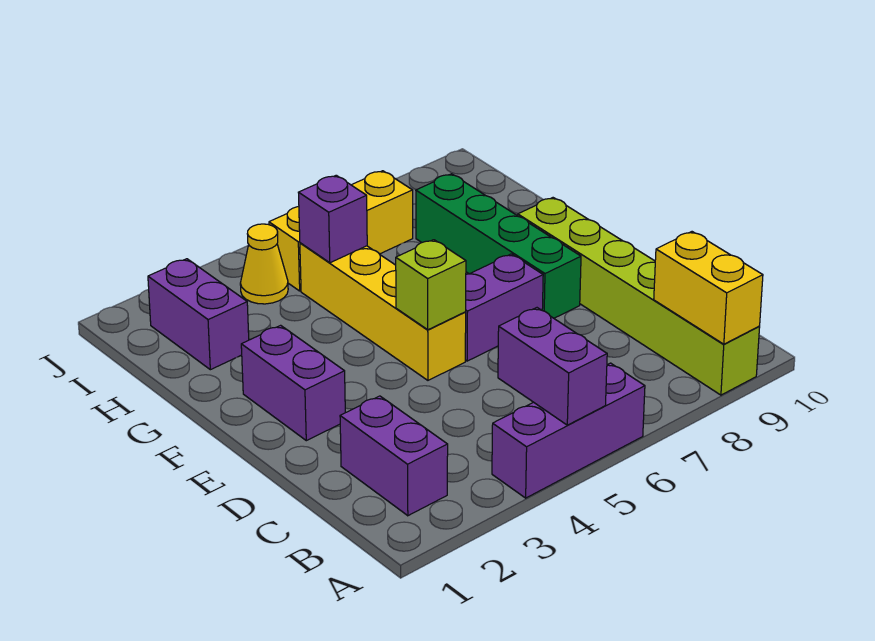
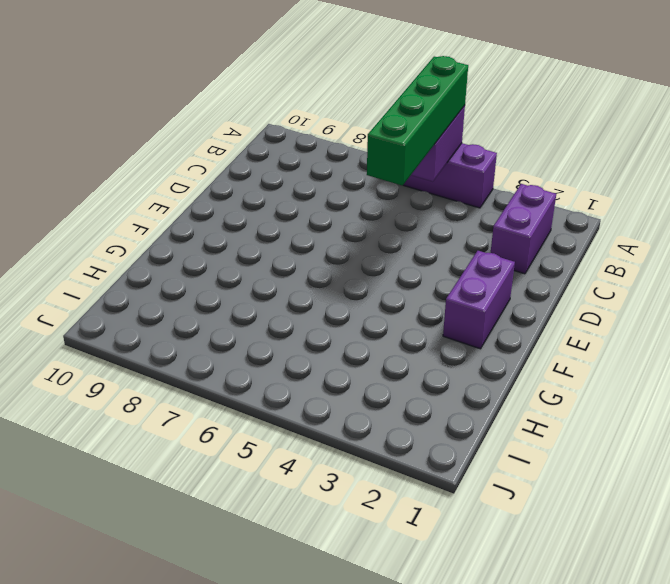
green 1x4 brick [367,56,468,186] -> green 1x4 brick moved to [416,174,581,318]
none -> lime 1x6 brick [518,198,760,395]
none -> yellow 1x4 brick [300,243,466,380]
none -> purple 1x2 brick [465,254,543,361]

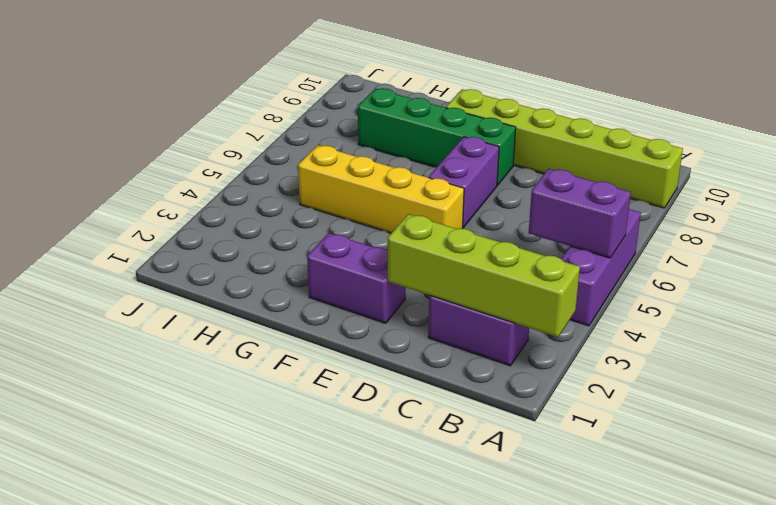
lime 1x4 brick [387,214,580,337] -> none
none -> purple 1x2 brick [148,259,249,370]
none -> yellow 1x1 cone [240,224,288,304]
none -> yellow 1x3 brick [269,171,413,291]

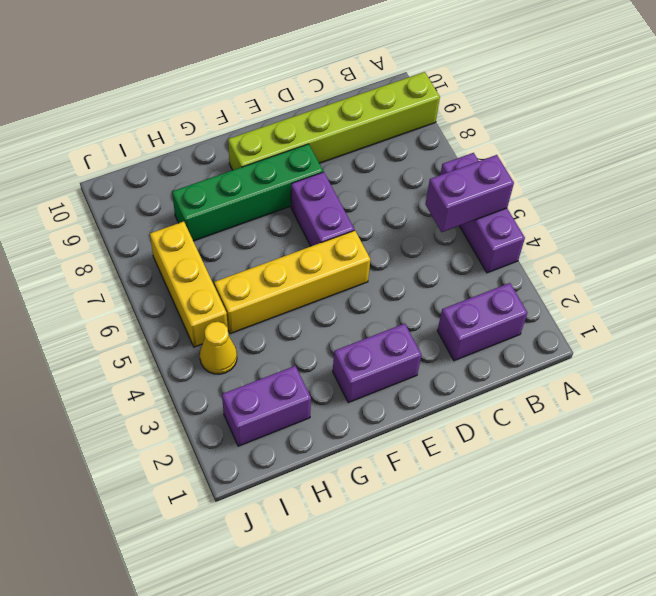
none -> yellow 1x2 brick [654,232,763,344]
none -> lime 1x1 brick [396,240,466,330]
none -> purple 1x1 brick [298,175,367,263]

